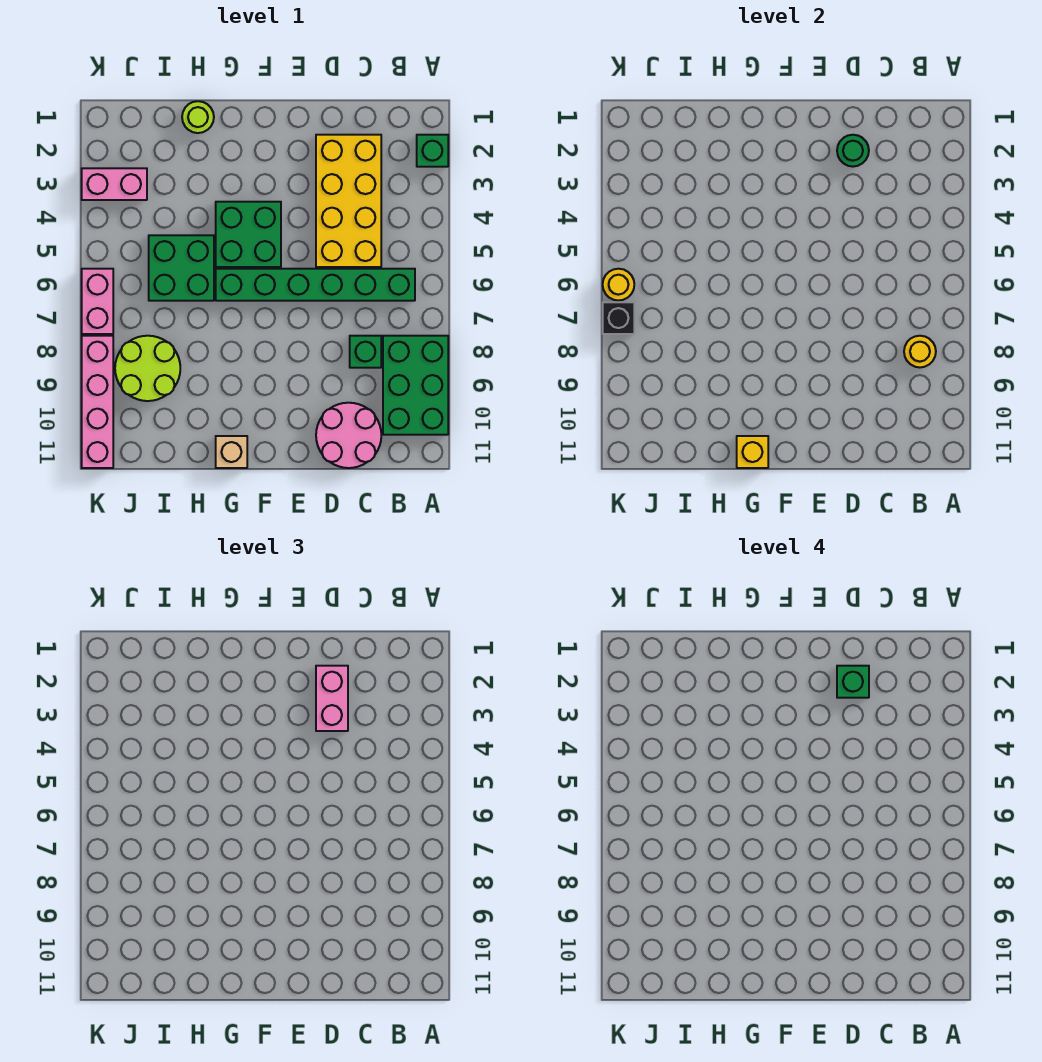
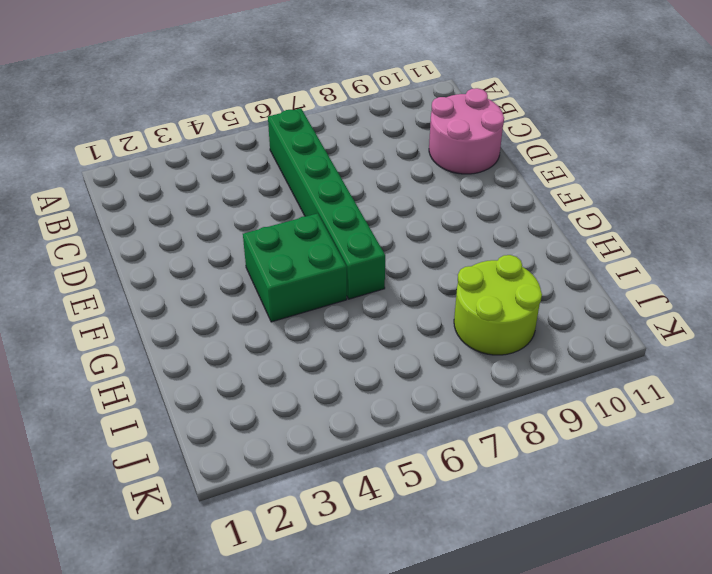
none -> green 1x1 brick [417,135,448,167]
none -> green 2x3 brick [383,336,448,435]
none -> yellow 2x4 brick [316,135,381,267]

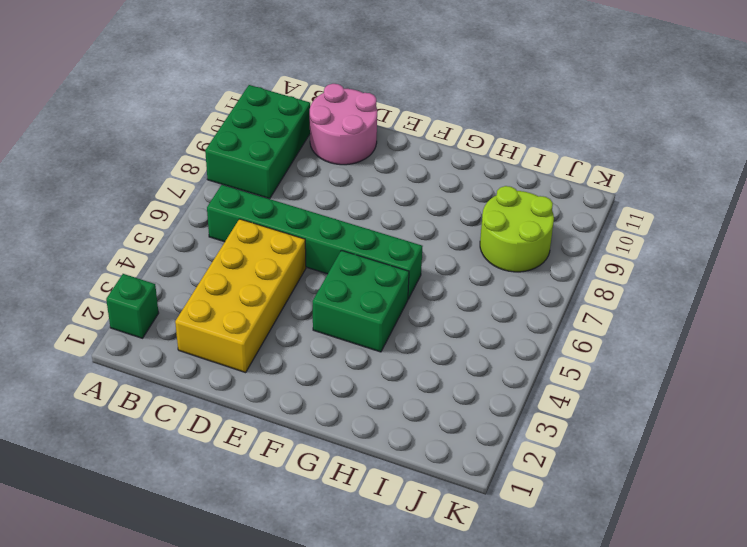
none -> green 1x1 brick [350,336,381,368]
none -> tan 1x1 brick [216,436,247,468]
none -> lime 1x1 round brick [182,101,214,133]

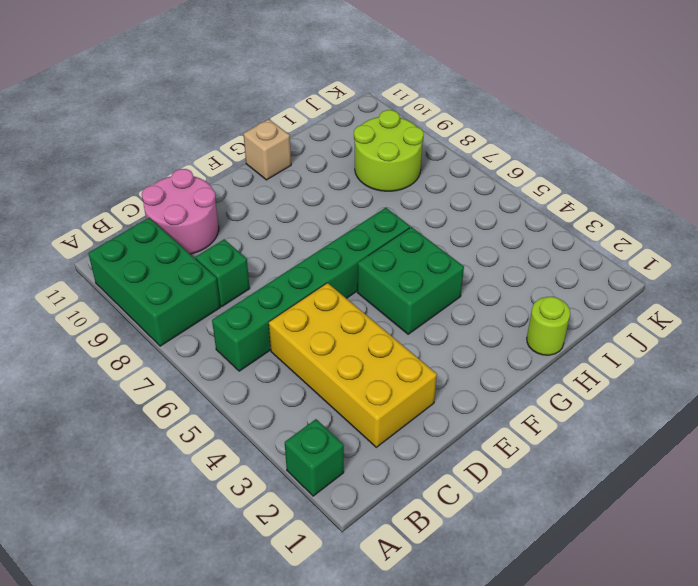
none -> green 2x2 brick [149,235,214,301]
none -> pink 1x2 brick [82,168,147,200]
none -> pink 1x2 brick [82,269,113,334]

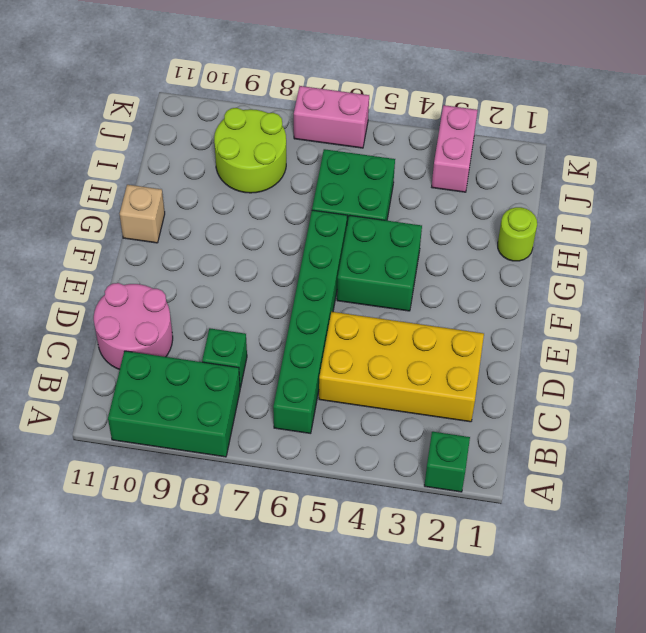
none -> pink 1x4 brick [82,336,113,468]
none -> yellow 1x1 round brick [904,336,936,367]
none -> green 1x1 round brick [837,135,869,167]

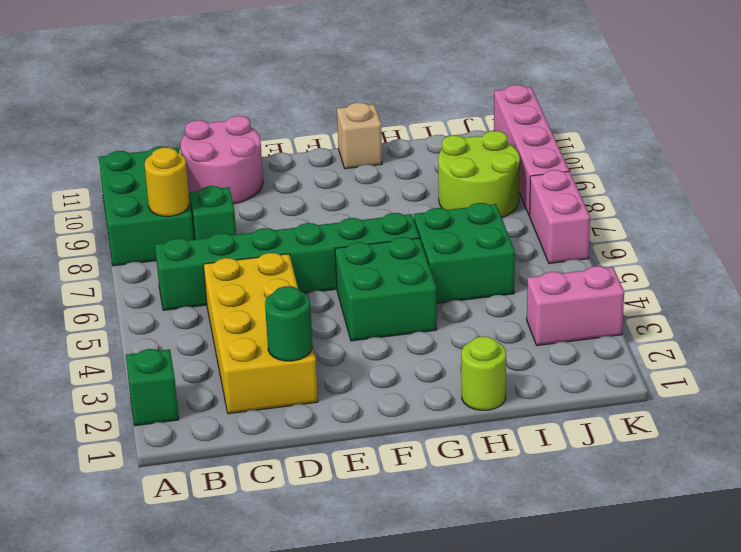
none -> yellow 1x1 brick [737,436,768,468]
none -> yellow 1x1 round brick [603,269,634,301]
none -> black 1x1 brick [603,302,634,334]

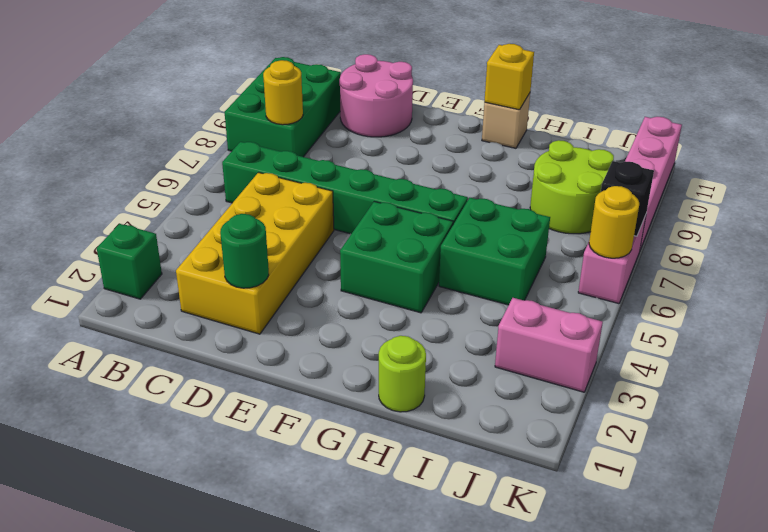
none -> green 1x1 brick [350,336,381,368]
none -> pink 1x2 brick [316,666,348,731]
none -> green 1x1 brick [837,666,869,698]

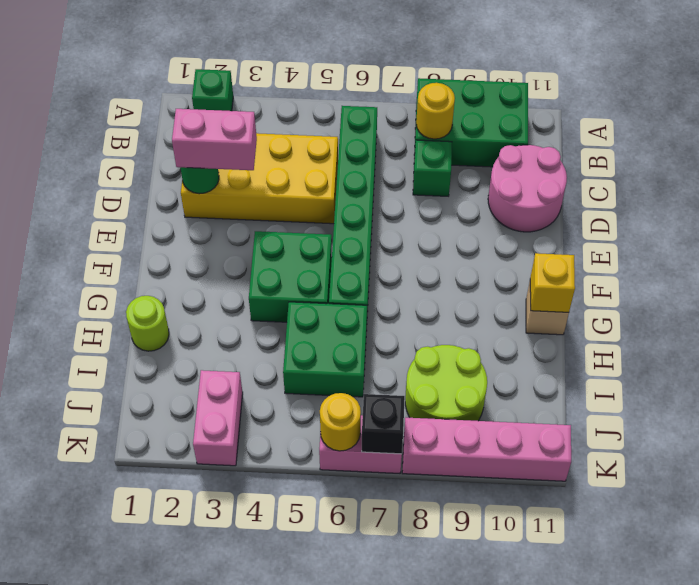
none -> green 1x1 brick [837,666,869,698]

